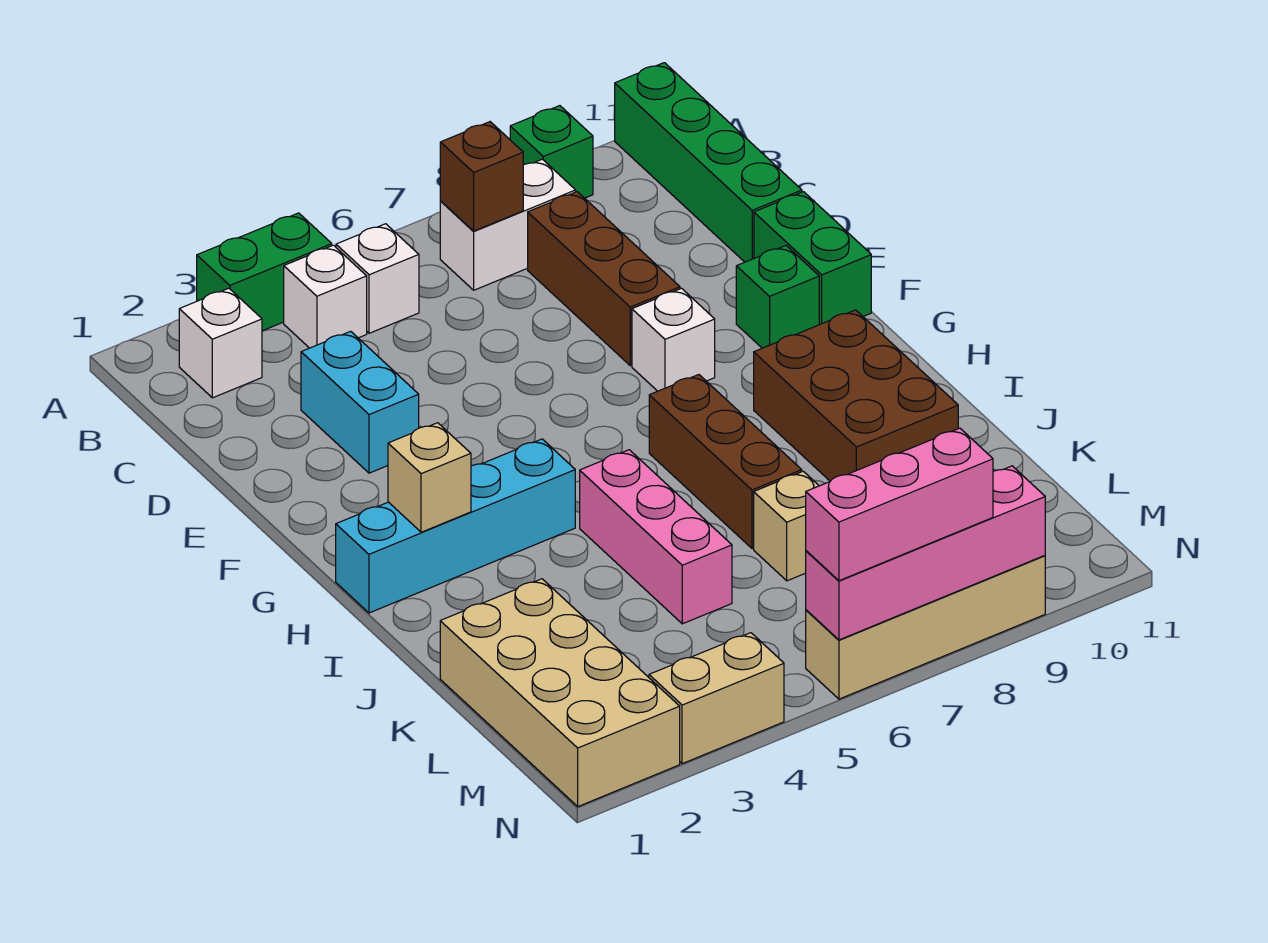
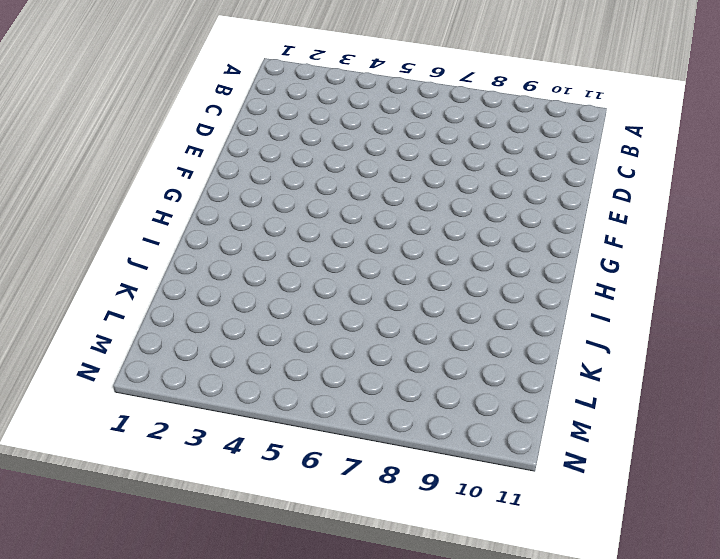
none -> green 1x2 brick [197,213,332,331]
none -> green 1x1 brick [510,106,593,198]
none -> green 1x4 brick [615,63,802,262]

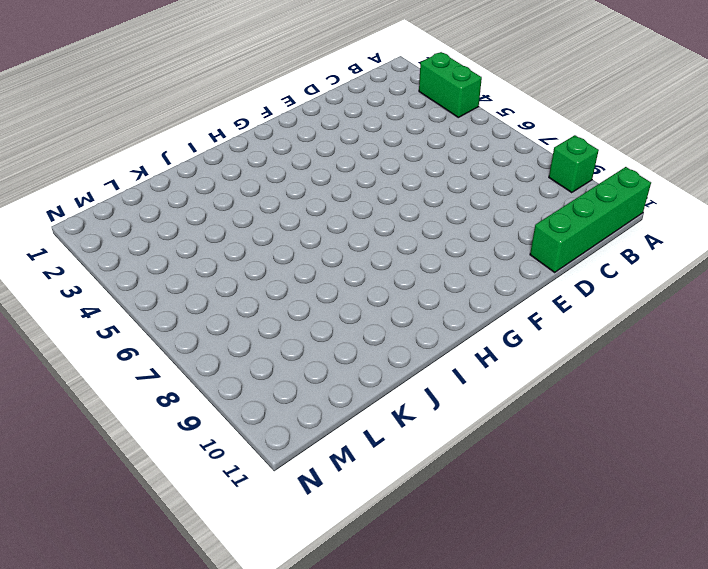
none -> white 1x1 brick [179,288,262,398]
none -> white 1x1 brick [284,245,367,348]
none -> white 1x1 brick [336,224,419,333]

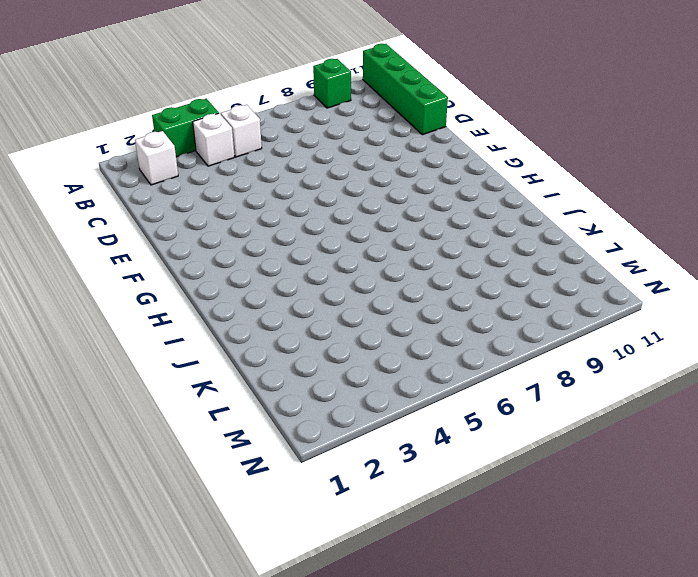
none -> white 1x2 brick [440,159,576,290]
none -> brown 1x3 brick [528,192,680,366]
none -> cyan 1x2 brick [301,331,419,473]

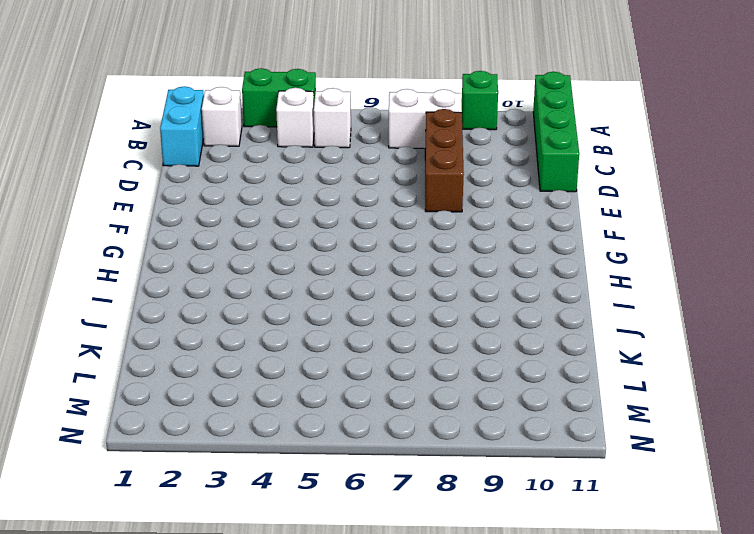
cyan 1x2 brick [160,86,204,166] -> cyan 1x2 brick moved to [301,331,419,473]
none -> green 1x2 brick [754,192,871,325]
none -> white 1x1 brick [632,288,715,391]
none -> green 1x1 brick [736,246,819,348]

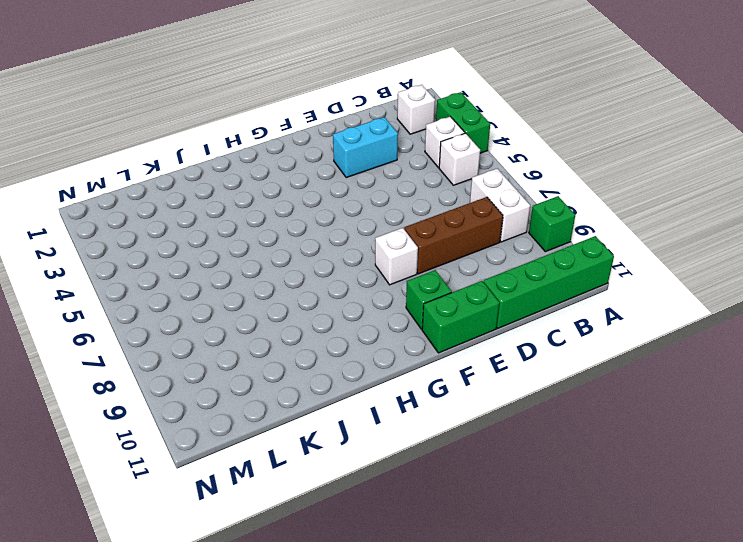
none -> cyan 1x4 brick [336,439,575,613]
none -> brown 1x3 brick [649,375,802,549]
none -> brown 2x3 brick [754,310,958,481]

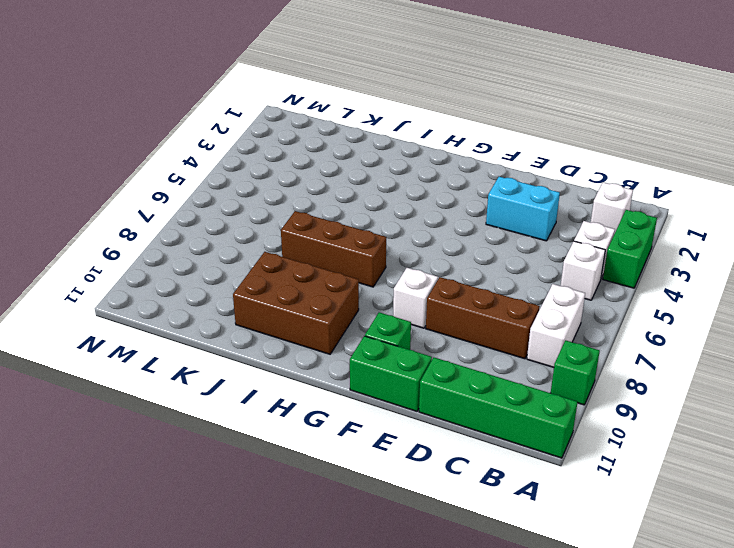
none -> cyan 1x4 brick [336,439,575,613]
none -> pink 1x3 brick [580,450,732,624]
none -> tan 2x4 brick [440,579,680,806]

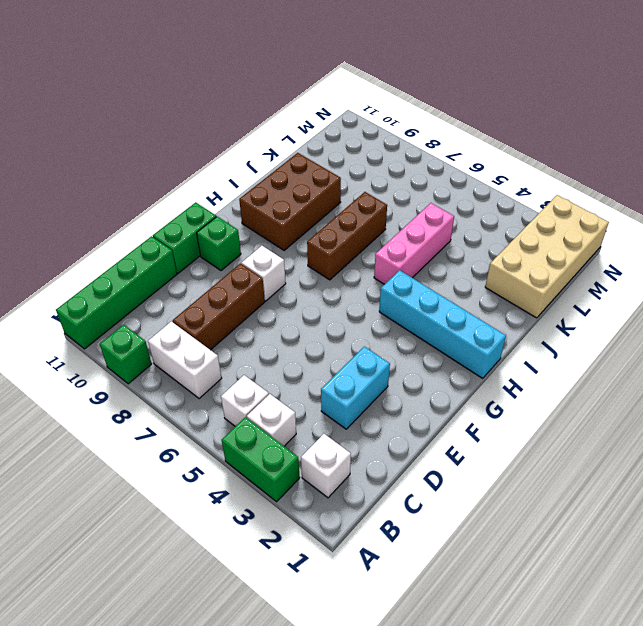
none -> tan 1x1 brick [754,471,819,581]
none -> tan 1x2 brick [649,633,784,764]
none -> tan 1x4 brick [806,556,1045,699]

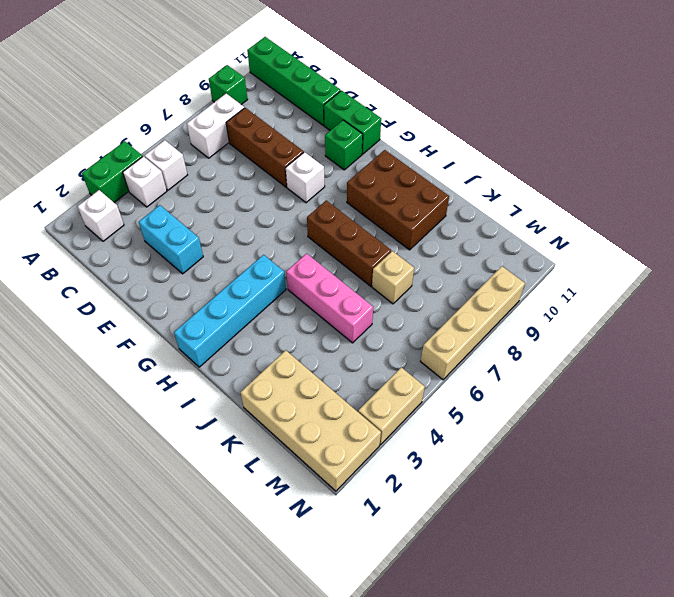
none -> brown 1x1 brick [440,122,523,231]
none -> tan 1x1 brick [388,423,471,532]
none -> pink 1x4 brick [806,466,1045,640]

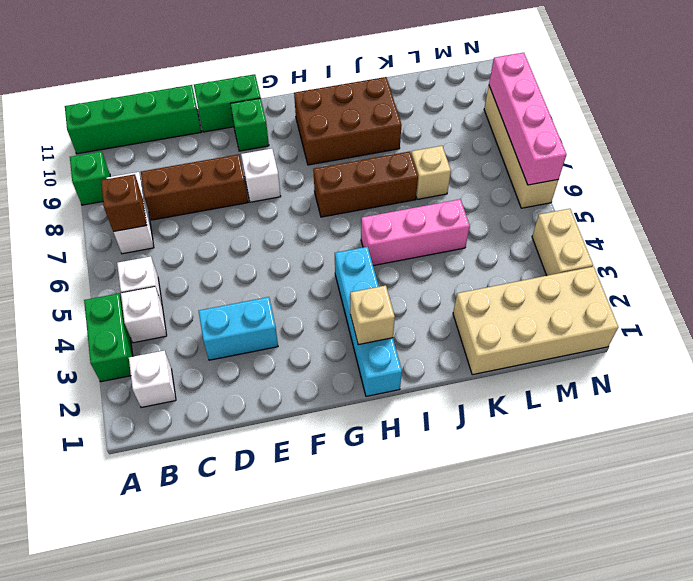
none -> pink 1x3 brick [806,428,993,581]

